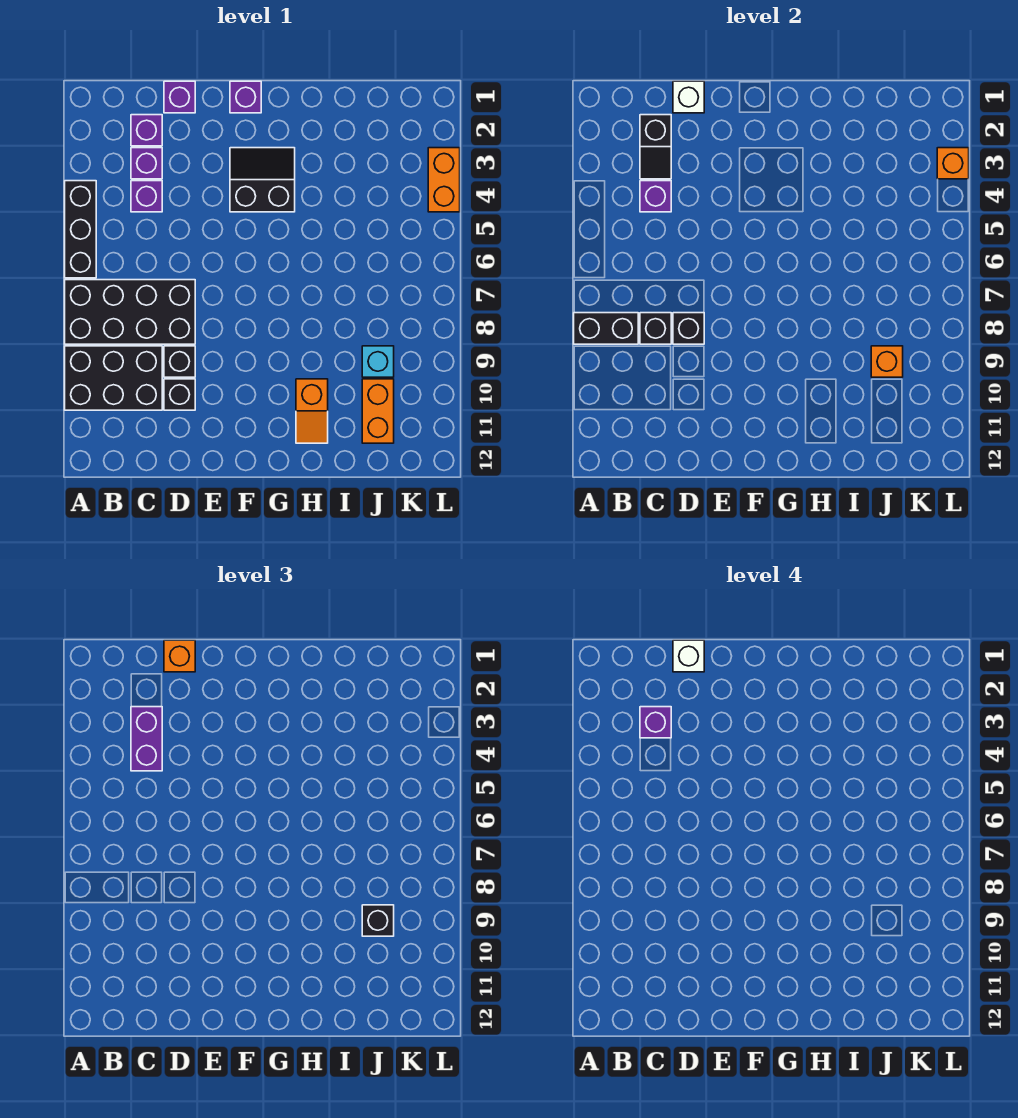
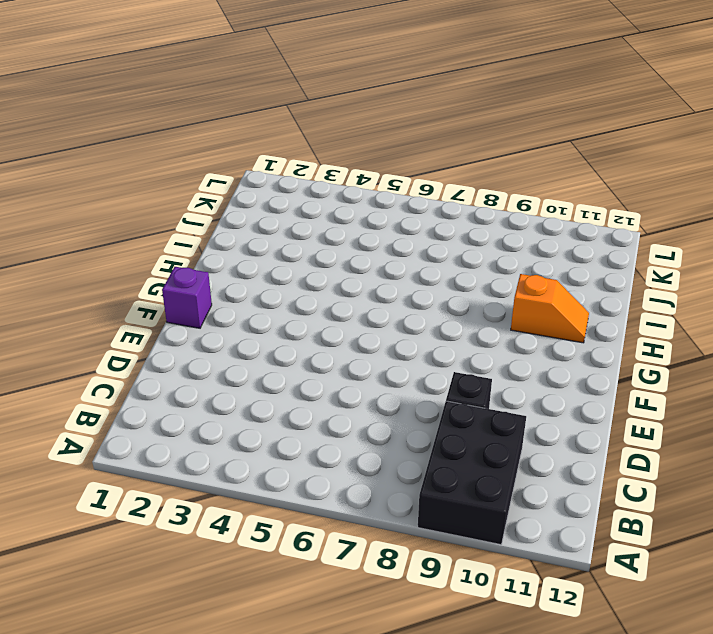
none -> black 1x3 brick [65,181,96,278]
none -> black 2x4 brick [65,280,195,344]
none -> purple 1x1 brick [131,115,162,146]

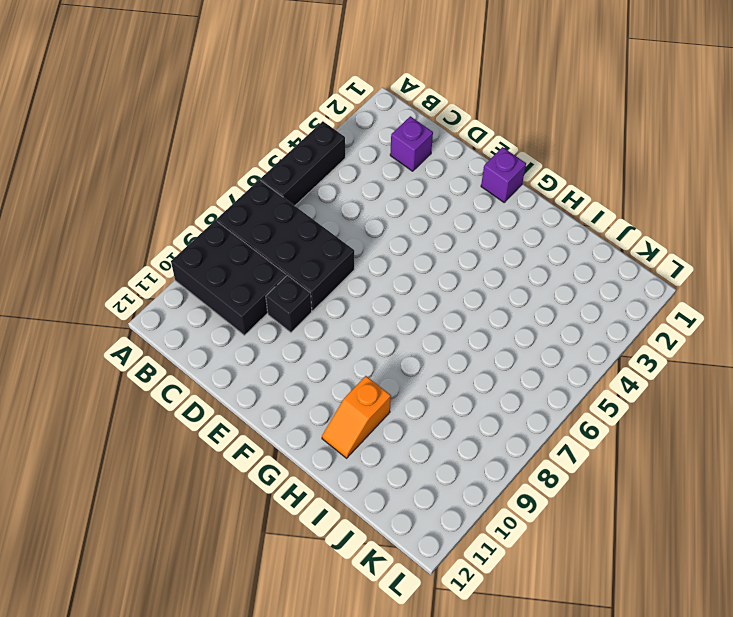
none -> purple 1x1 brick [131,148,162,179]
none -> purple 1x1 brick [131,181,162,212]
none -> purple 1x1 brick [164,81,195,113]

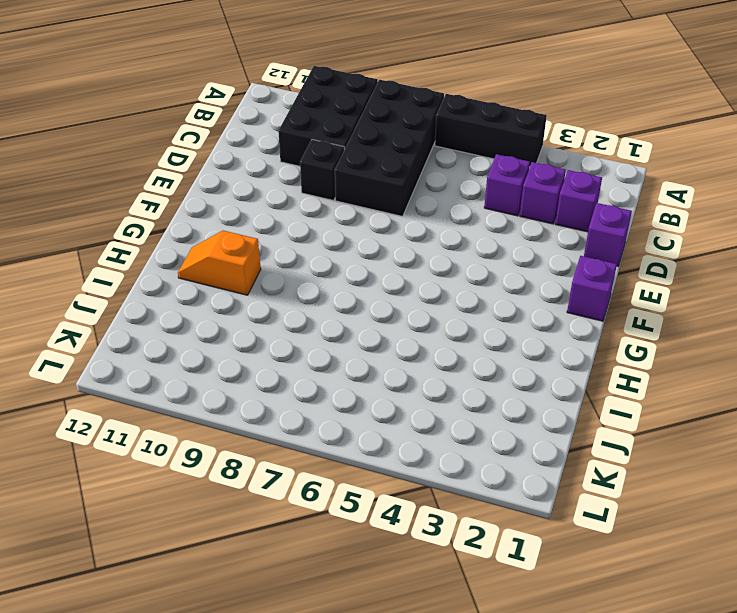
none -> black 1x1 brick [164,379,195,410]
none -> black 2x2 slope [230,148,295,212]
none -> cyan 1x1 brick [362,346,394,377]

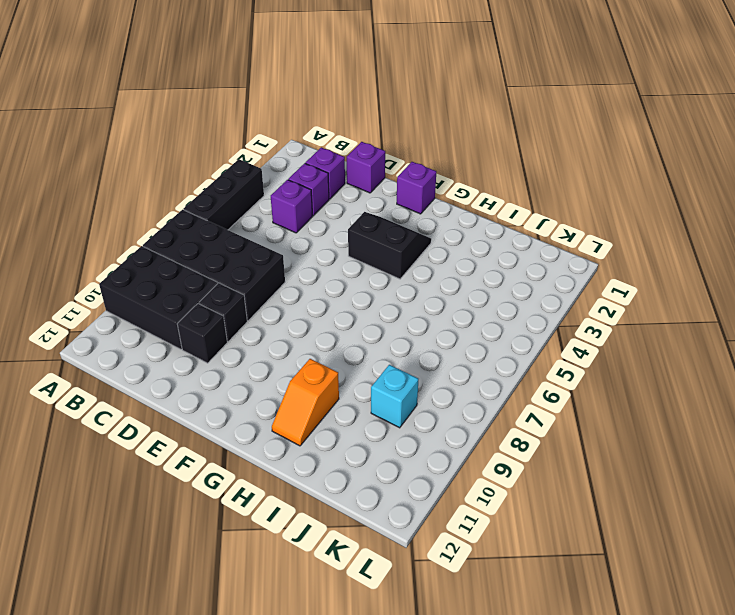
none -> orange 1x2 brick [362,379,394,443]
none -> orange 1x2 brick [428,148,460,212]
none -> black 1x2 brick [574,313,638,344]

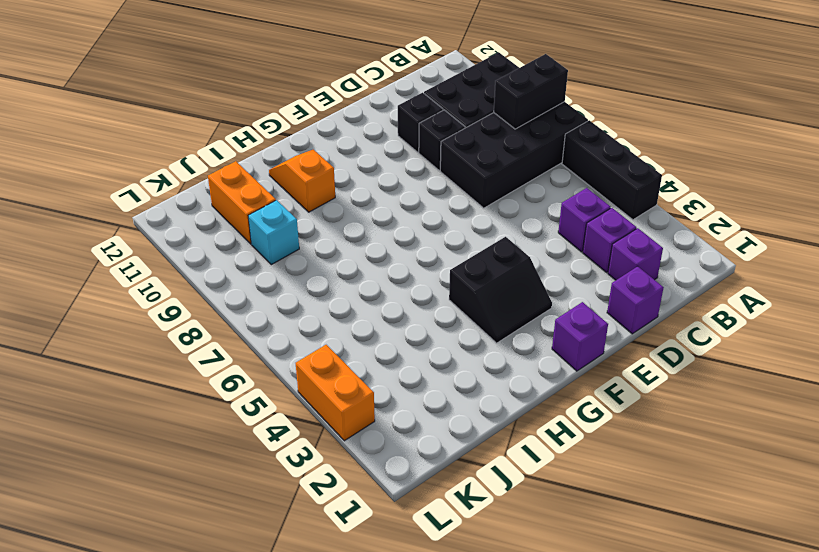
none -> black 1x2 slope [640,115,671,179]
none -> purple 1x1 brick [640,181,671,212]
none -> black 1x1 brick [640,313,671,344]

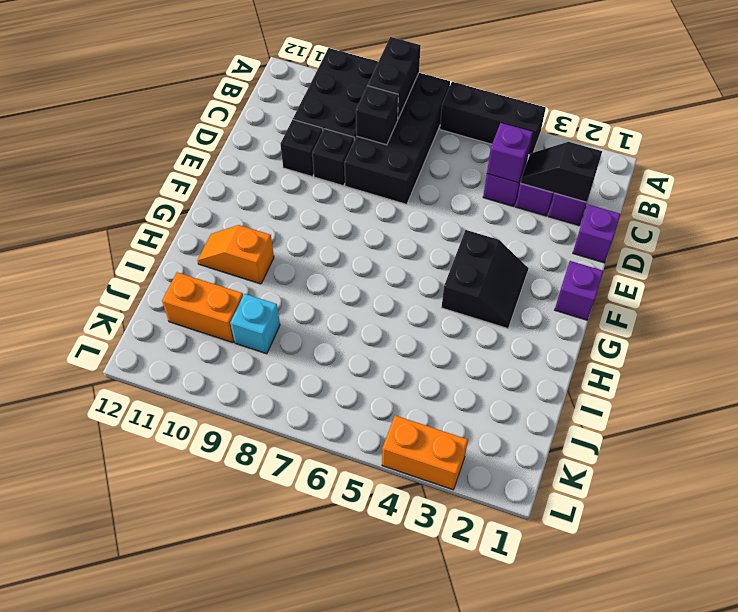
none -> white 1x1 brick [673,81,704,113]
none -> black 1x1 brick [673,313,704,344]
none -> orange 1x1 brick [871,346,903,377]

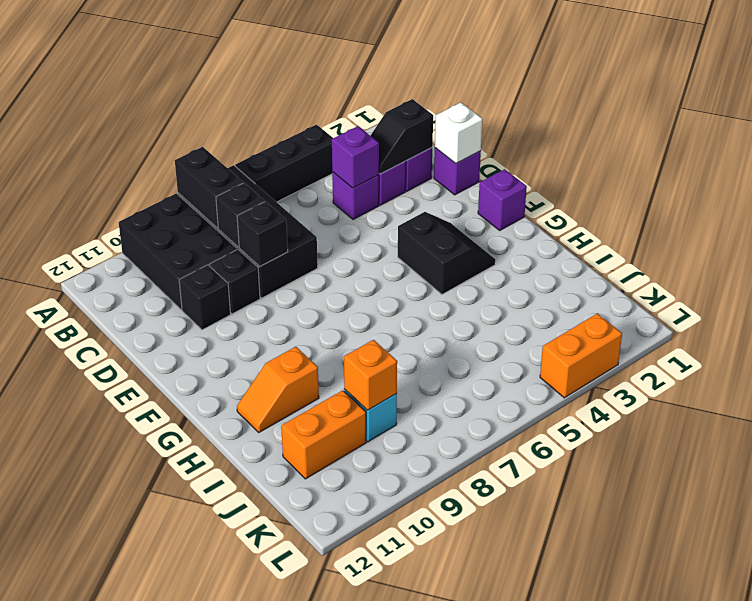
none -> orange 1x1 brick [937,148,969,179]
none -> purple 1x2 brick [131,707,162,771]
none -> orange 1x1 brick [164,640,195,672]

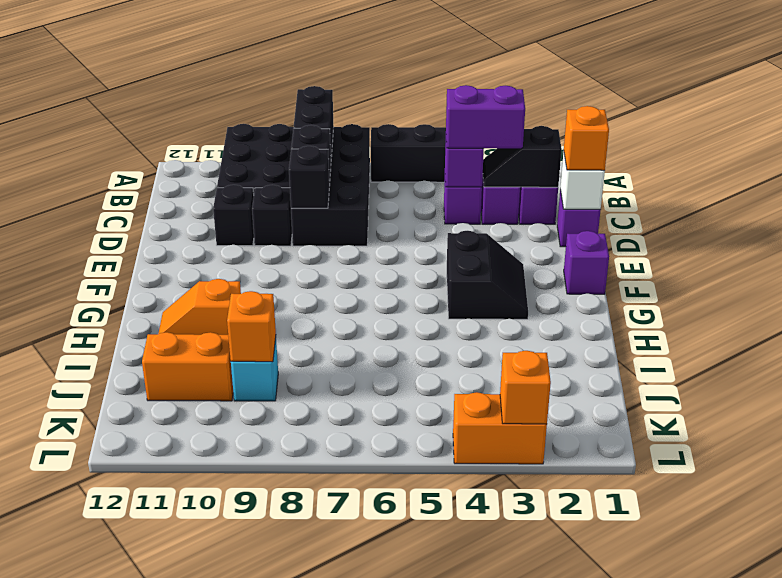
none -> black 1x1 brick [362,905,394,936]
none -> purple 1x1 brick [640,707,671,738]
none -> white 1x1 brick [673,640,704,672]

